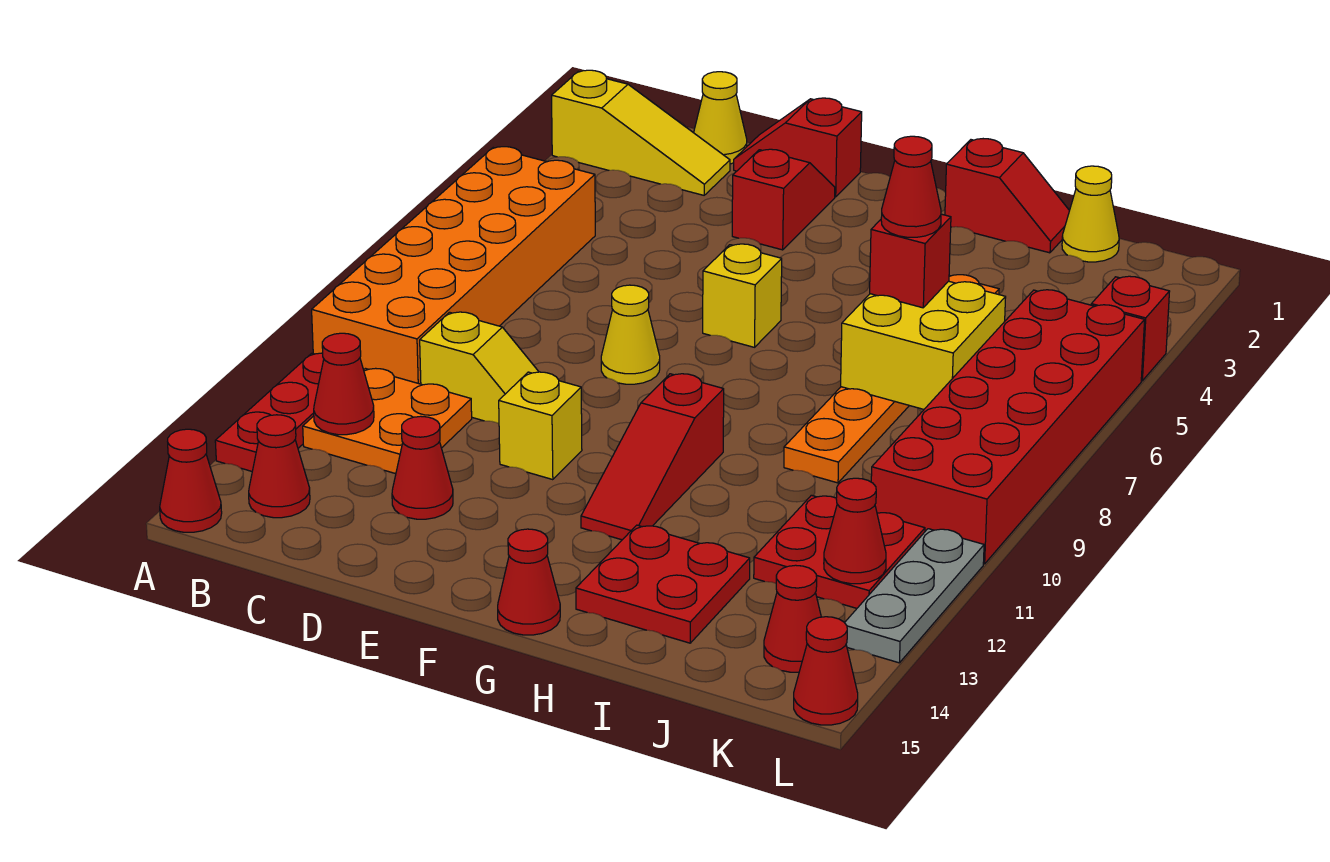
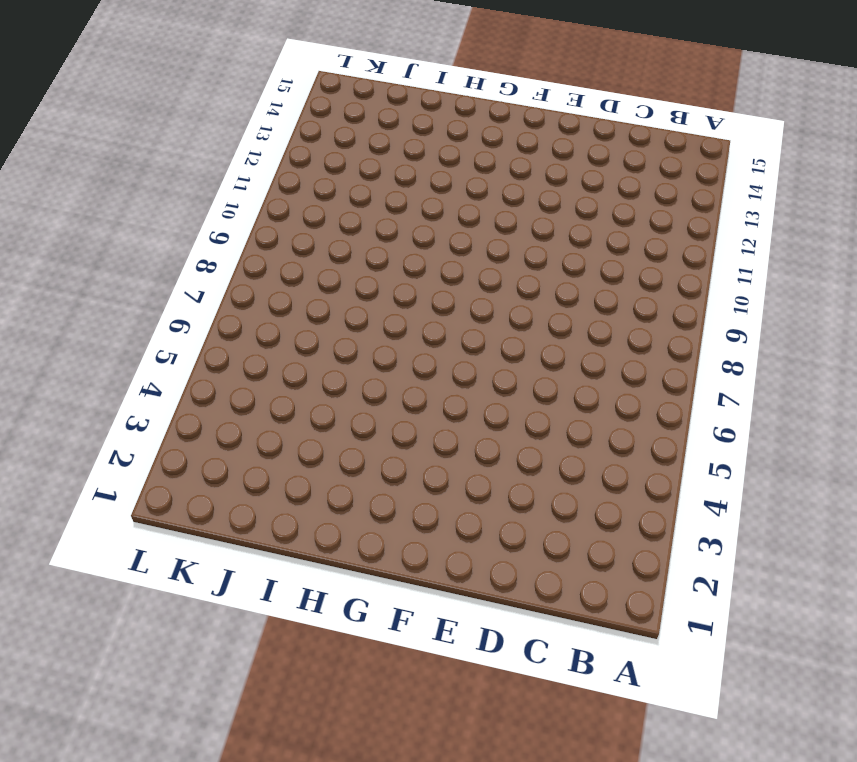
none -> yellow 1x3 slope [552,70,730,195]
none -> orange 2x6 brick [312,147,595,384]
none -> red 1x3 plate [215,353,324,471]
none -> red 1x1 cone [160,429,222,532]

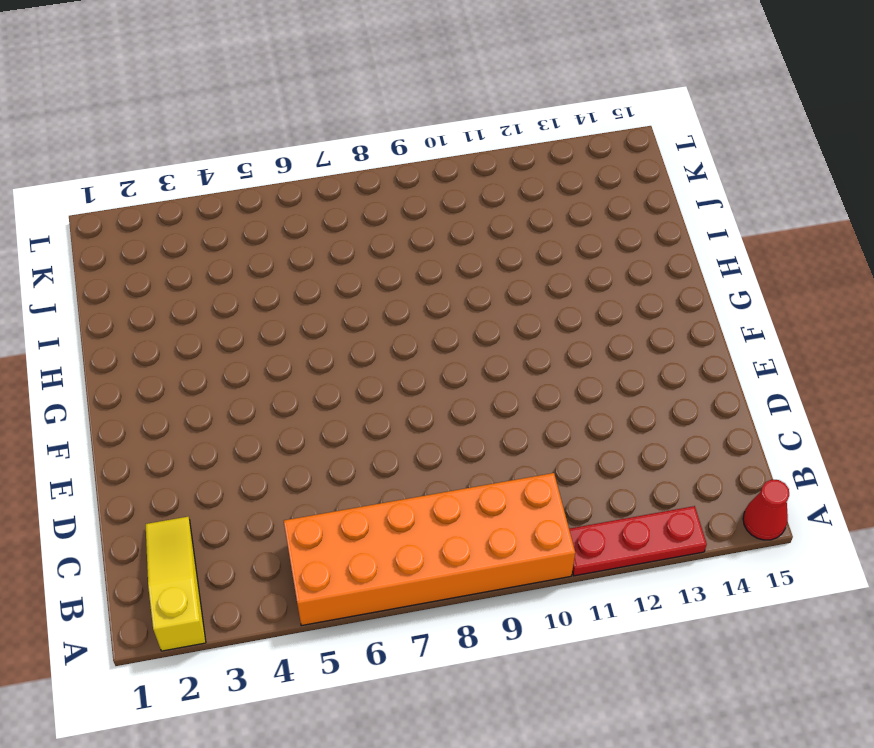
none -> orange 2x2 plate [303,368,472,474]
none -> red 1x1 cone [249,415,310,518]
none -> yellow 1x1 cone [694,72,747,164]
none -> yellow 1x2 slope [420,312,539,424]

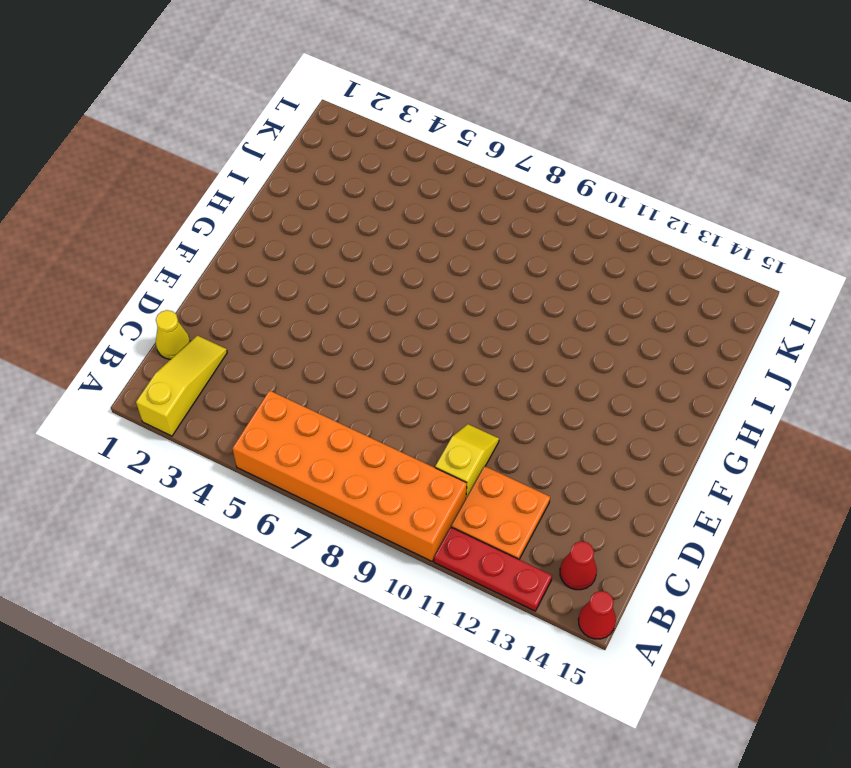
none -> red 1x2 slope [734,98,862,197]
none -> red 1x1 cone [392,416,453,519]
none -> red 1x2 slope [732,149,835,250]
none -> yellow 1x1 cone [601,285,660,384]

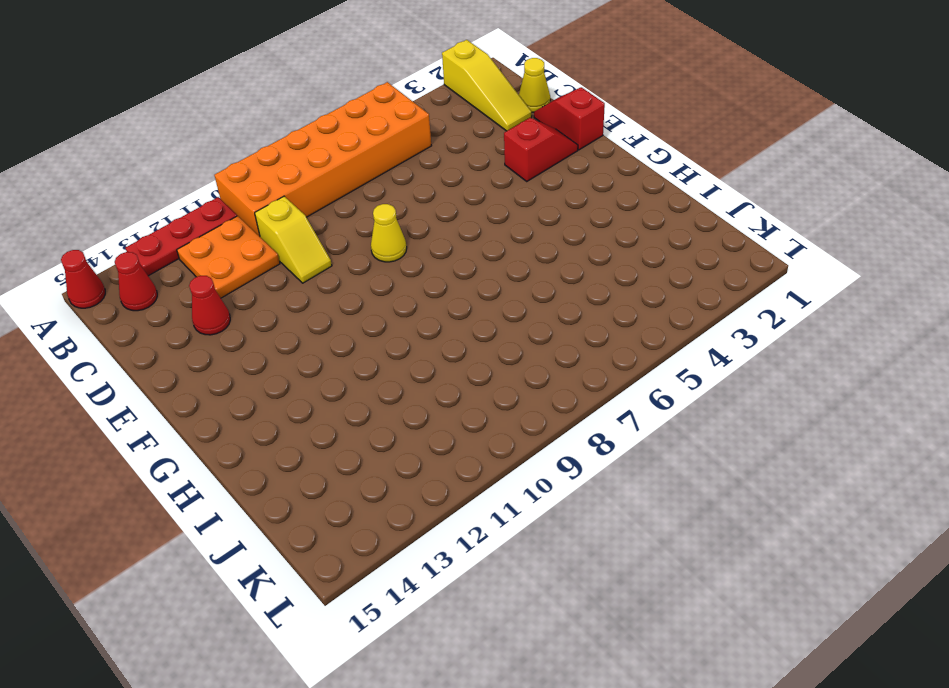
none -> yellow 1x1 brick [499,372,582,480]
none -> yellow 1x1 brick [703,244,782,347]
none -> red 1x3 slope [581,374,724,540]
none -> red 1x1 cone [498,529,560,635]

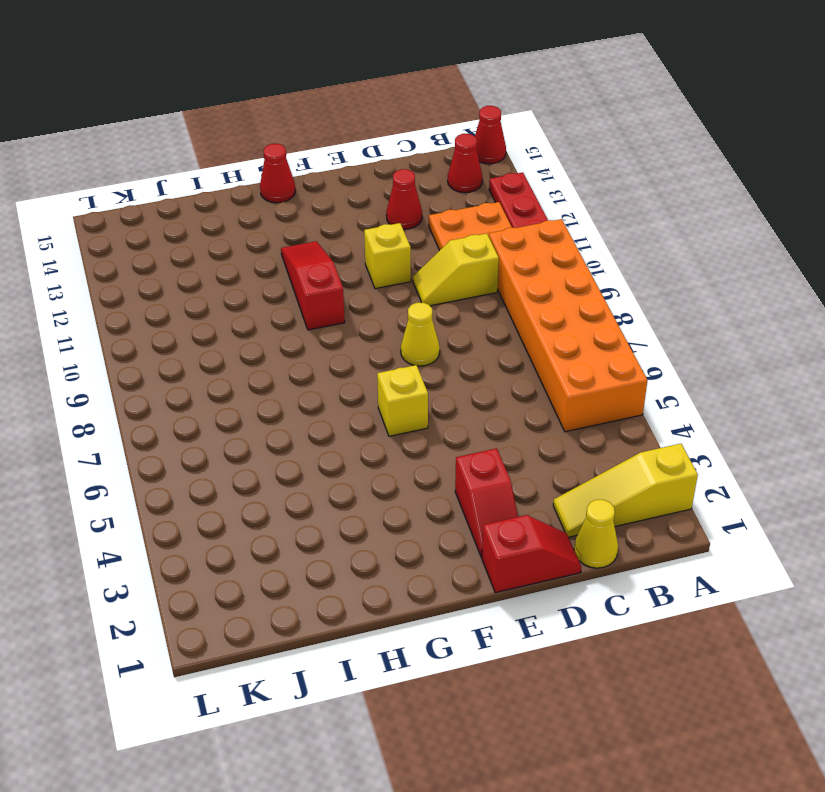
none -> red 1x2 slope [945,139,1070,253]
none -> red 2x2 plate [576,525,750,643]
none -> orange 1x6 plate [784,275,999,483]
none -> yellow 1x1 cone [1062,166,1119,262]

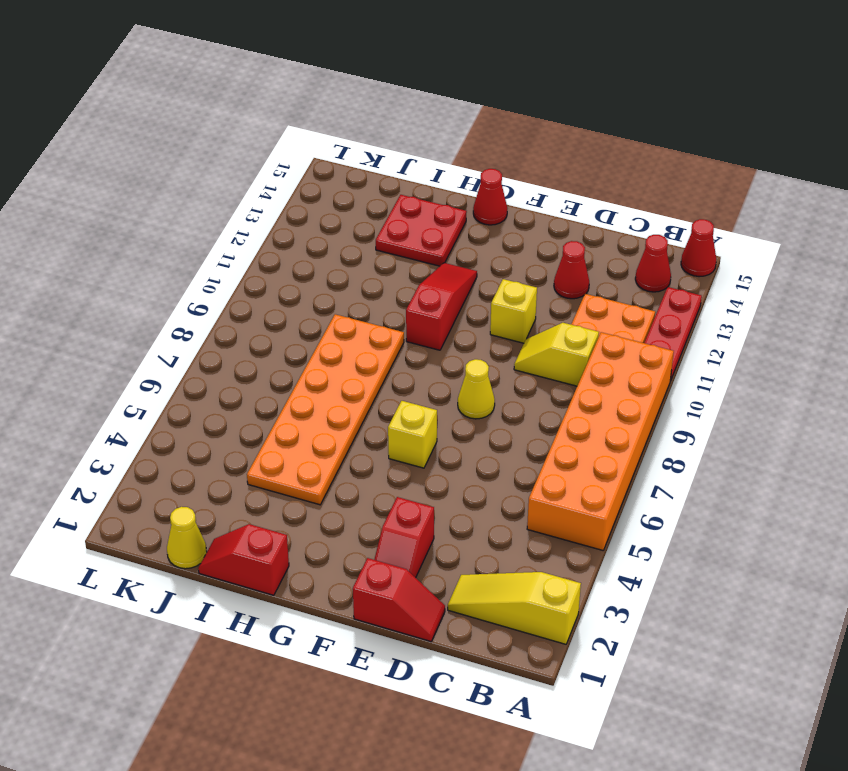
orange 2x6 plate [247,314,404,505] -> orange 1x6 plate [784,275,999,483]
none -> yellow 1x1 cone [694,72,747,164]
none -> red 2x2 plate [754,495,925,608]
none -> red 2x6 brick [871,290,1145,564]
none -> red 1x1 cone [764,565,821,672]

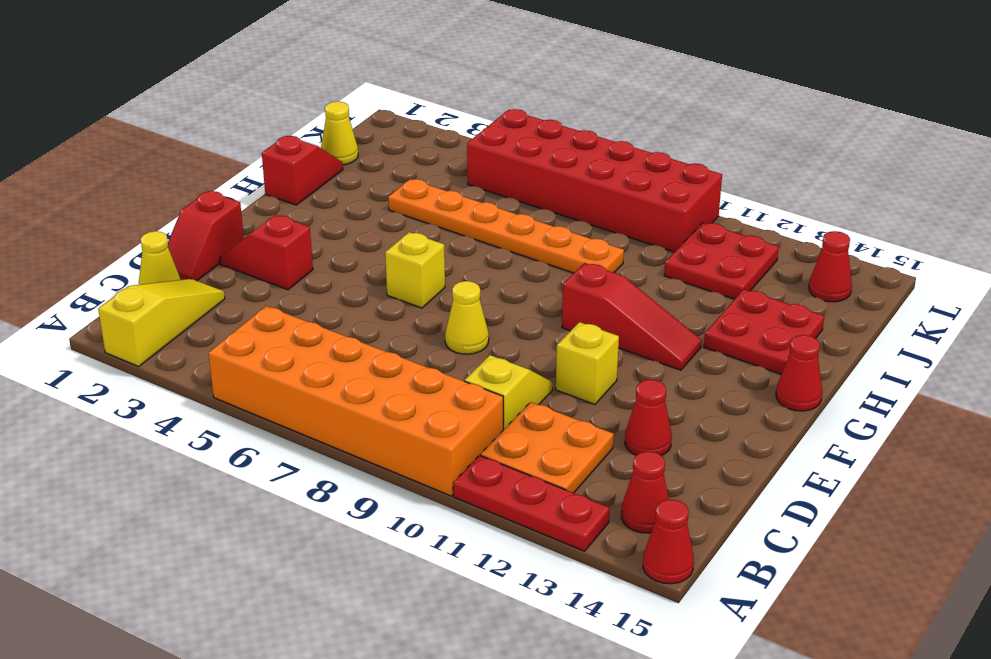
none -> red 1x1 brick [1091,276,1170,381]
none -> grey 1x3 plate [845,529,984,663]
none -> red 1x1 cone [794,617,858,725]
none -> red 1x1 cone [314,333,374,435]

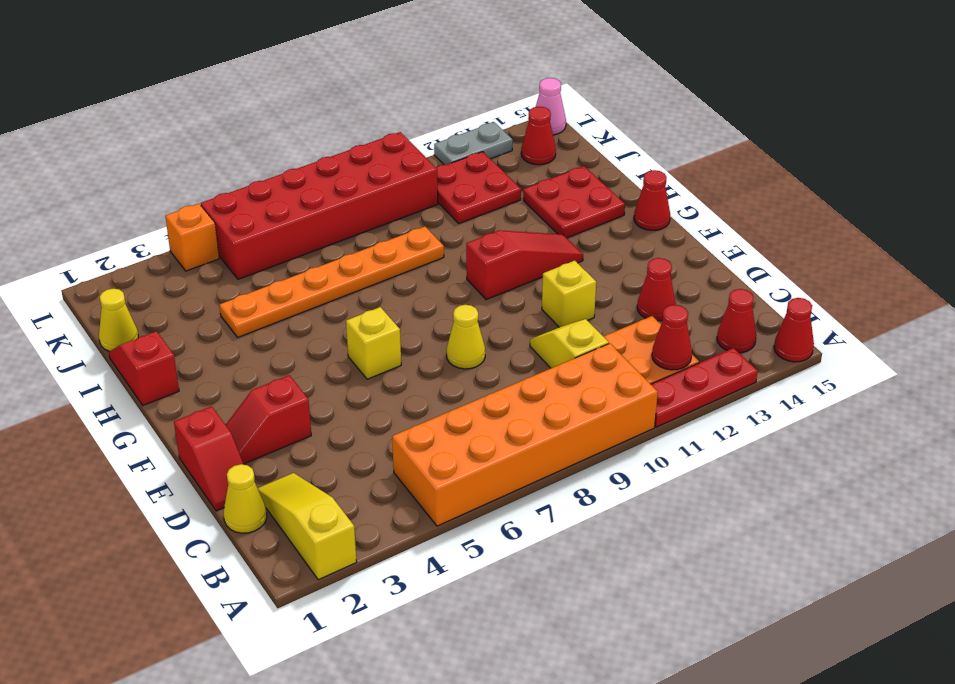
orange 1x1 brick [165,204,219,271] -> red 1x1 brick [1091,276,1170,381]
grey 1x2 plate [434,122,513,165] -> grey 1x3 plate [845,529,984,663]
pink 1x1 cone [536,78,566,135] -> red 1x1 cone [794,617,858,725]
none -> yellow 2x2 brick [841,281,1006,409]
none -> red 1x1 cone [824,478,886,584]
none -> red 1x1 brick [870,214,951,308]
none -> red 1x1 cone [881,136,941,237]

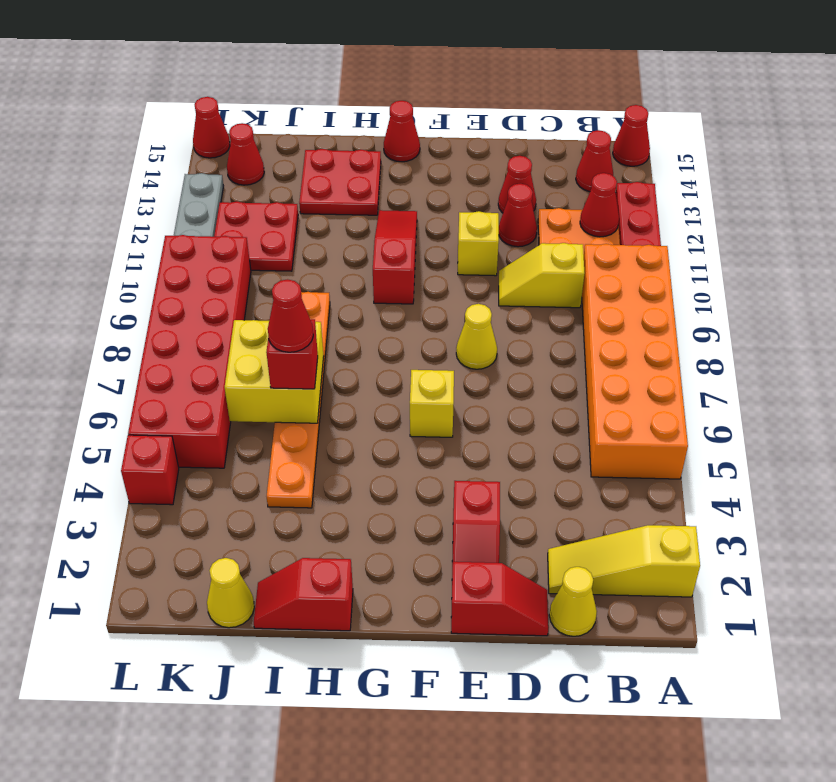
red 1x1 cone [499,184,537,247] -> red 1x1 cone moved to [824,478,886,584]

